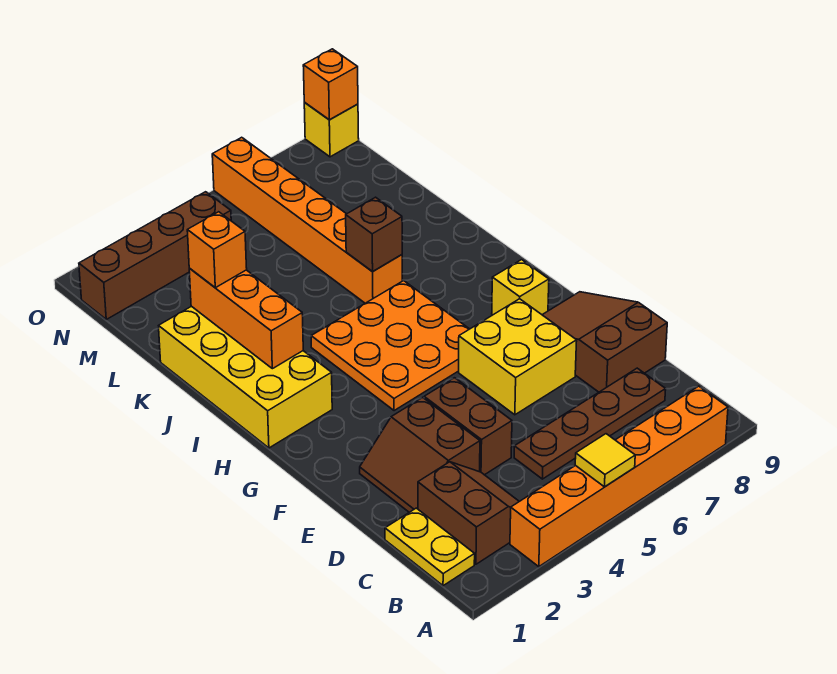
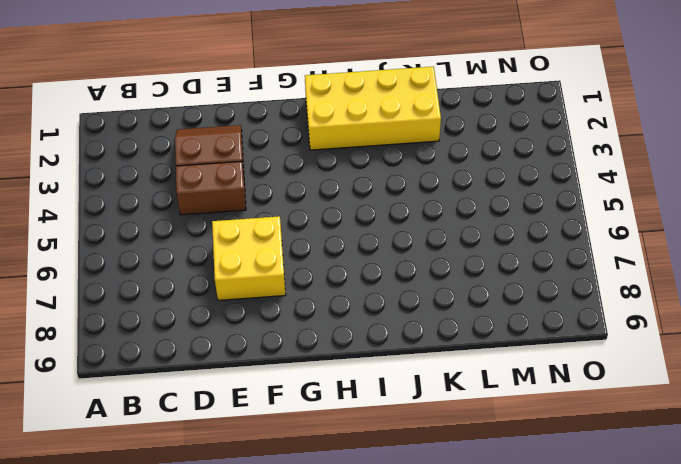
none -> orange 1x6 brick [510,386,728,567]
none -> yellow 1x2 plate [385,508,475,586]
none -> brown 2x2 slope [418,462,519,564]

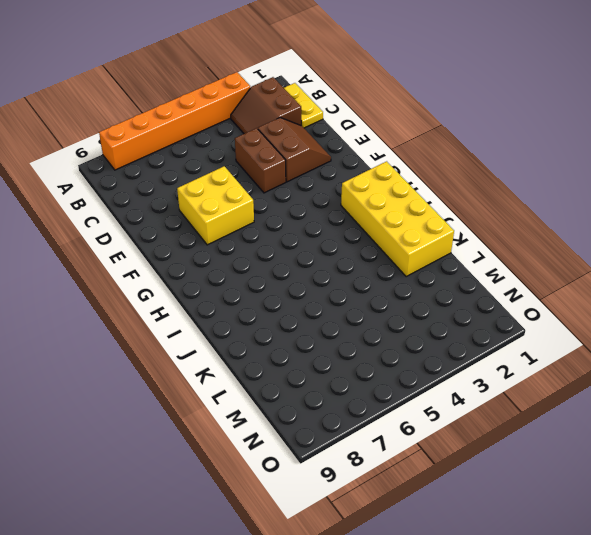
none -> brown 1x4 plate [514,368,666,479]
none -> brown 2x3 slope [543,292,667,392]
none -> orange 3x3 plate [311,281,469,411]

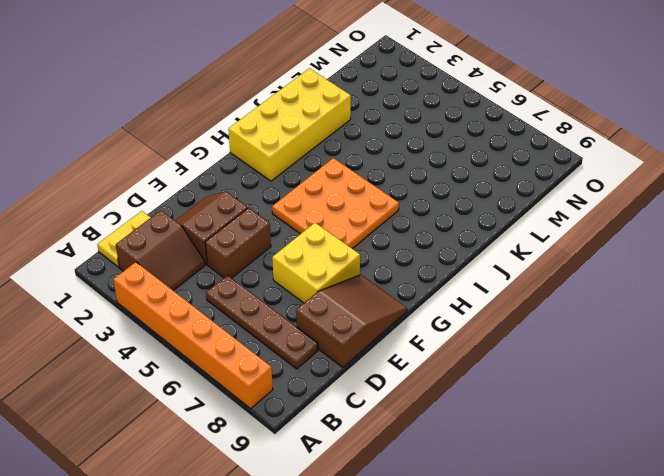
none -> yellow 1x1 brick [492,260,549,315]
none -> orange 1x6 brick [212,137,402,303]
none -> brown 1x4 brick [79,192,231,319]

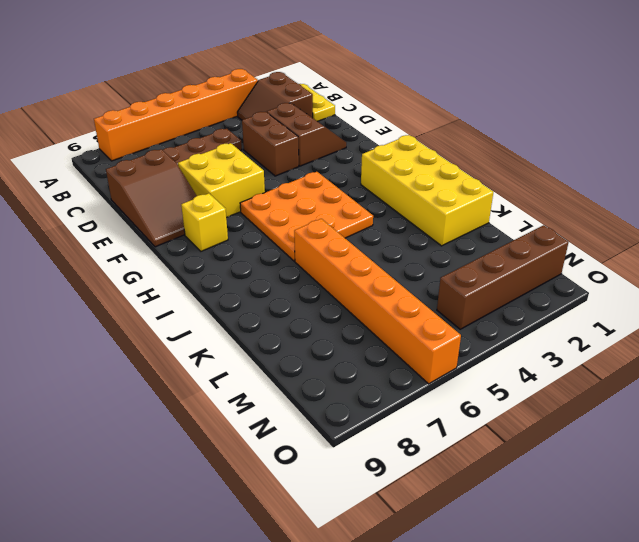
none -> yellow 1x1 brick [304,103,359,157]
none -> yellow 1x1 tile [575,434,635,487]
none -> orange 1x3 brick [189,268,303,369]

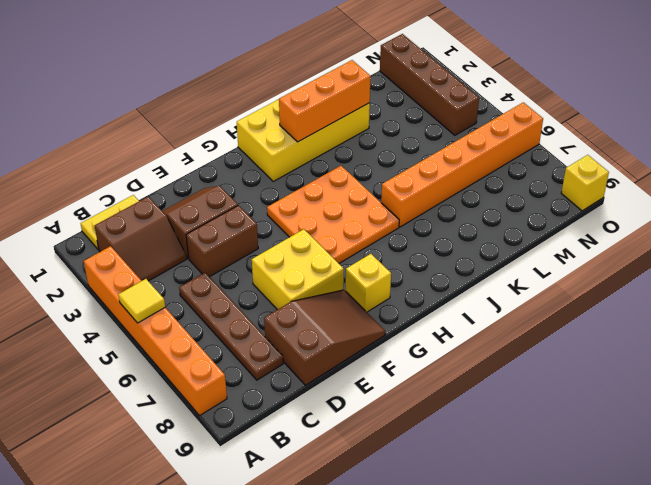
none -> brown 1x1 brick [346,197,402,272]
none -> orange 1x1 brick [303,49,358,120]
none -> orange 1x1 brick [187,212,247,288]

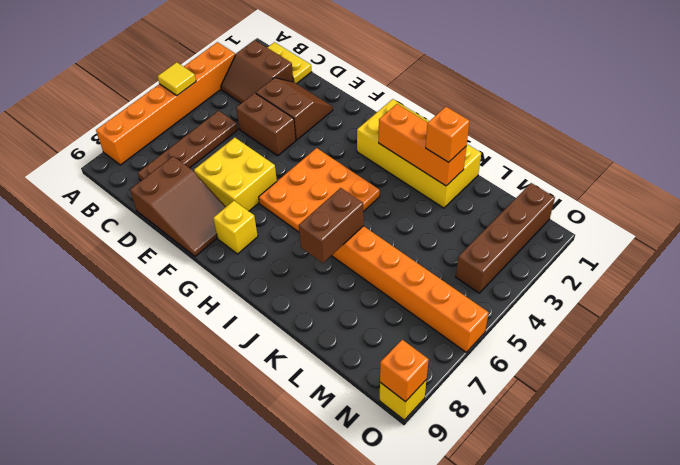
brown 1x2 brick [299,188,364,263] -> brown 1x1 brick [346,197,402,272]

